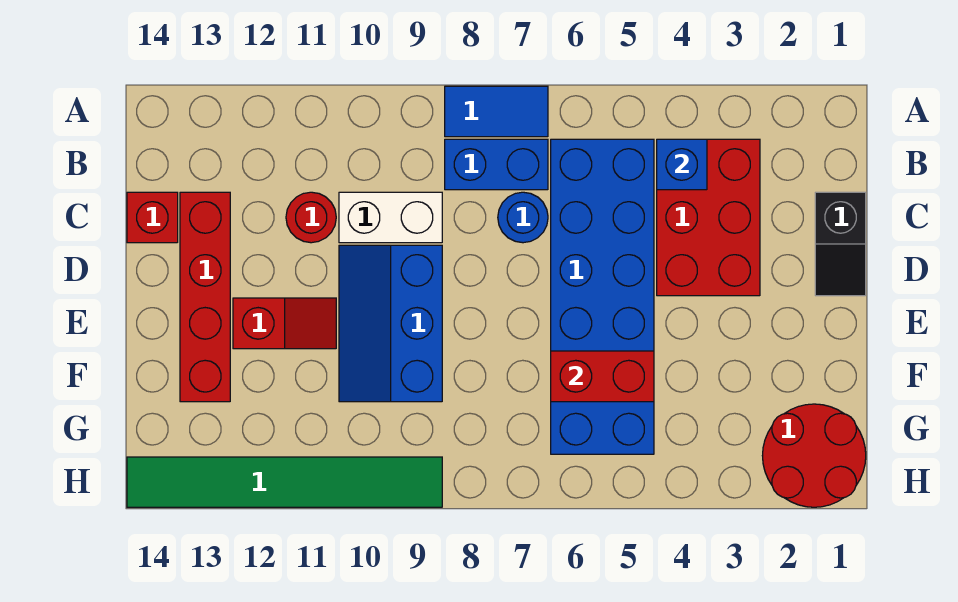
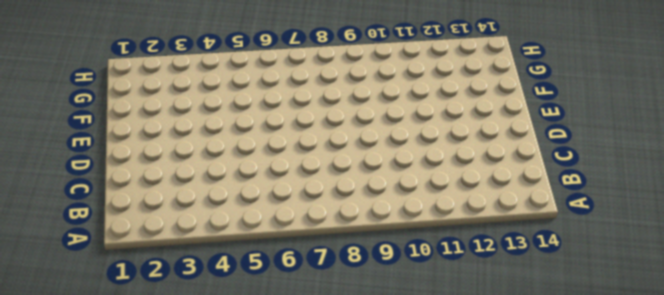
none -> blue 1x2 tile [445,86,548,137]
none -> red 2x3 brick [657,139,760,296]
none -> blue 2x6 brick [551,139,654,454]

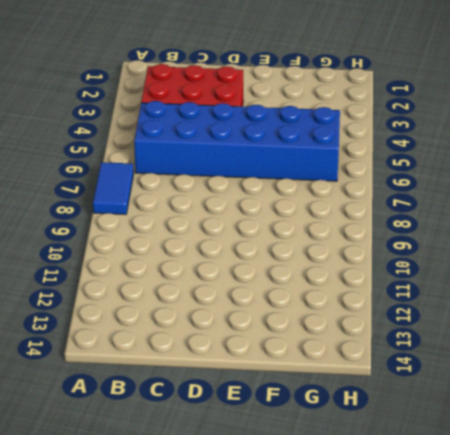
none -> blue 1x2 brick [445,139,548,190]
none -> black 1x2 slope [815,192,866,296]
none -> blue 1x1 round brick [498,192,548,243]

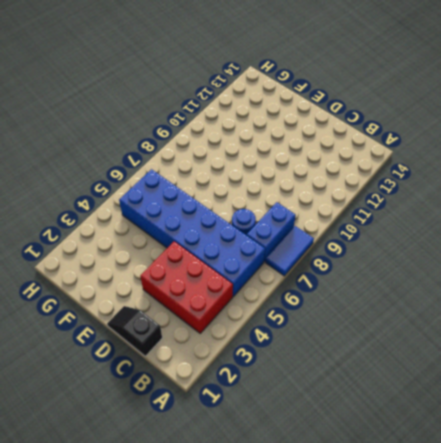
none -> white 1x2 brick [339,192,442,243]
none -> red 1x1 round brick [286,192,336,243]
none -> red 1x4 brick [180,192,230,402]

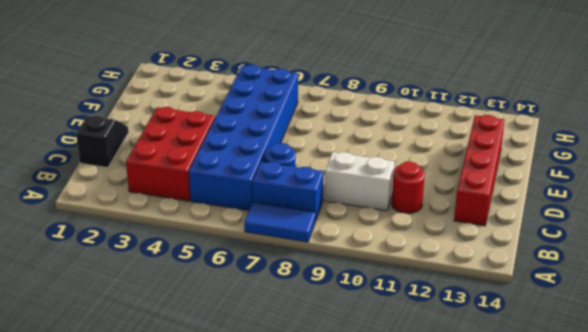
none -> red 1x1 brick [127,192,178,243]
none -> blue 2x3 slope [339,245,442,402]
none -> red 1x2 slope [233,298,336,349]

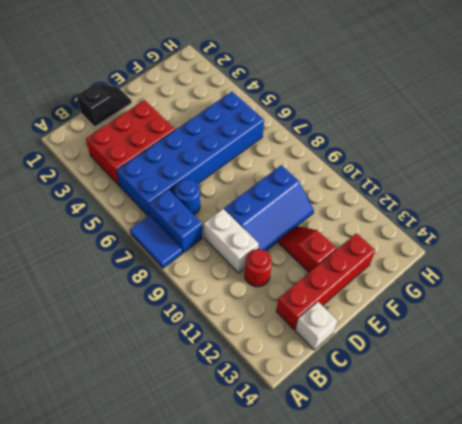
white 1x1 brick [295,302,337,350] -> red 1x1 brick [127,192,178,243]
none -> red 2x2 round brick [762,404,866,507]
none -> green 1x6 tile [127,457,442,507]
none -> blue 1x1 brick [657,139,707,190]

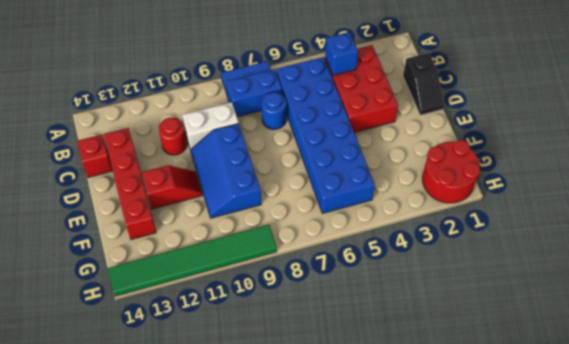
none -> red 1x2 brick [551,351,654,402]

